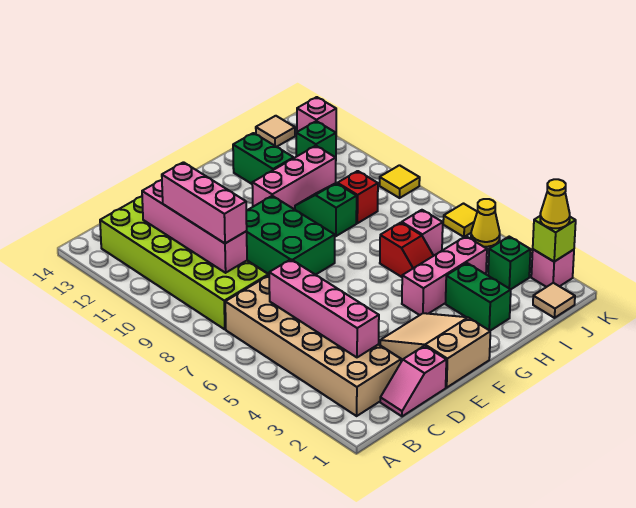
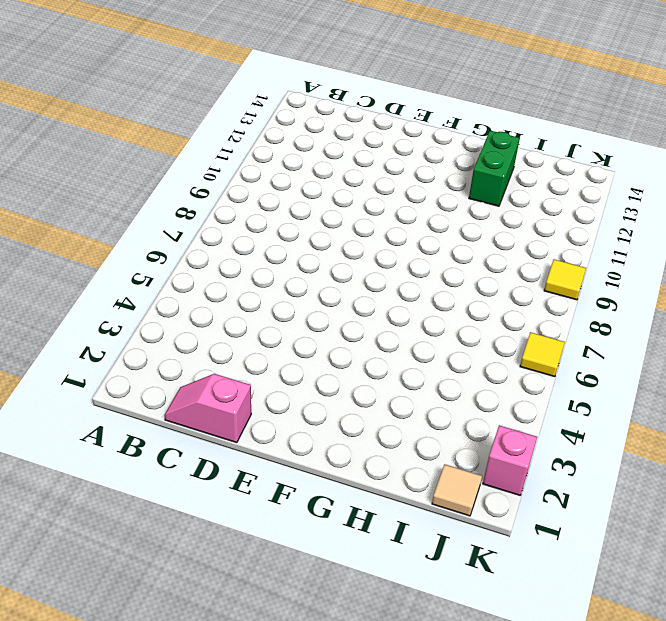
none -> tan 2x6 brick [225,275,401,416]
none -> lime 2x6 brick [100,196,268,329]
none -> tan 2x3 slope [380,313,490,388]

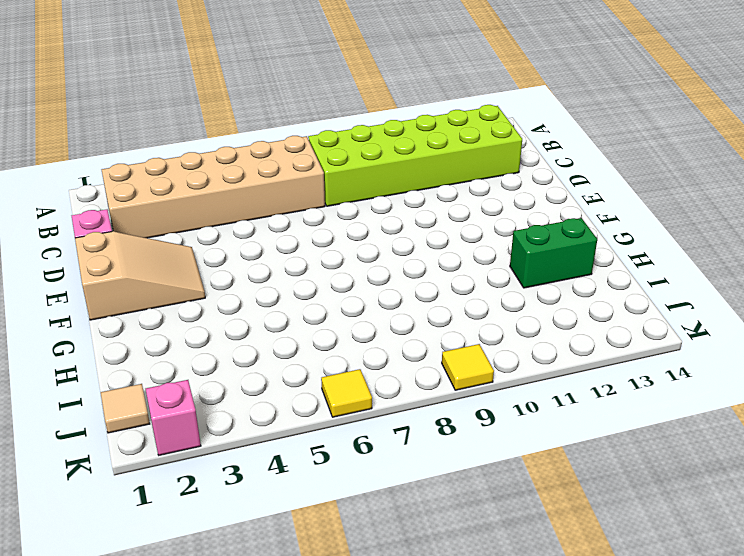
none -> green 2x3 brick [246,196,335,275]
none -> pink 1x3 brick [402,236,487,315]
none -> pink 1x3 brick [252,146,336,210]

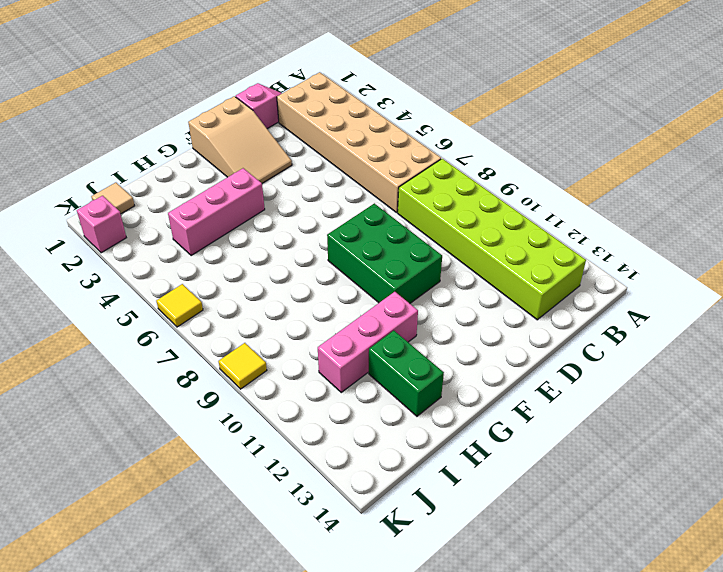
none -> green 1x2 brick [446,263,511,331]
none -> red 1x2 slope [380,223,433,277]
none -> green 1x2 slope [295,183,357,236]

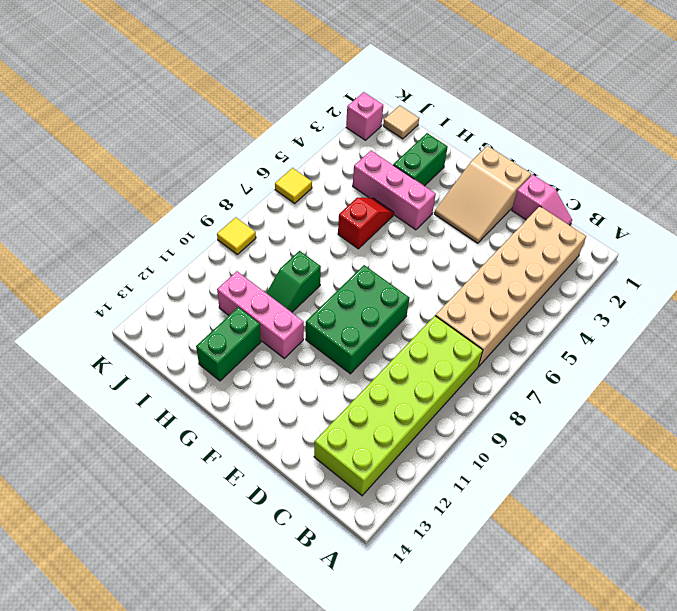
none -> pink 1x1 brick [402,210,443,256]
none -> red 1x1 brick [337,171,378,223]
none -> green 1x1 brick [488,237,531,289]

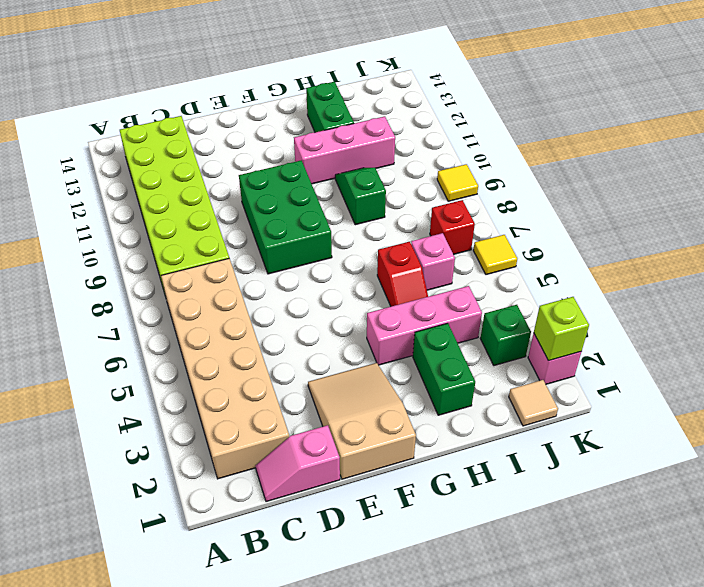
red 1x1 brick [430,200,475,254] -> red 1x1 brick moved to [337,171,378,223]
none -> green 1x1 brick [296,121,336,158]
none -> tan 1x1 tile [256,116,295,147]
none -> yellow 1x1 cone [471,199,500,247]

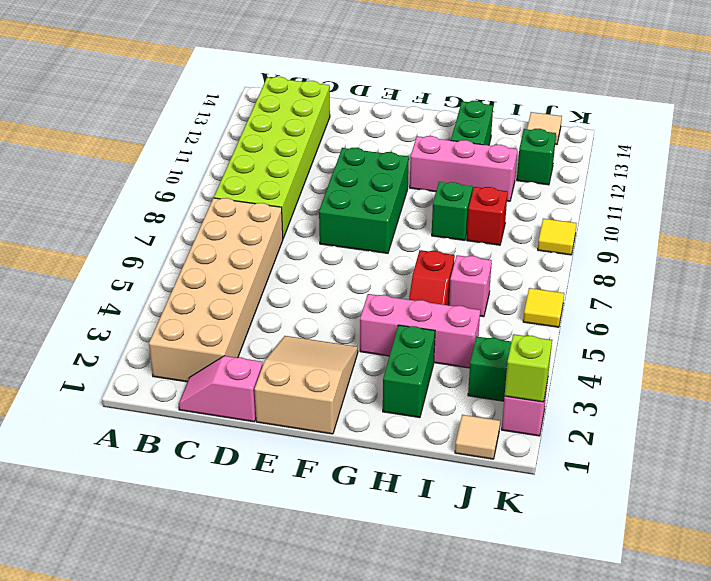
none -> yellow 1x1 cone [471,199,500,247]
none -> pink 1x1 brick [297,97,336,132]
none -> pink 1x4 brick [269,259,379,357]

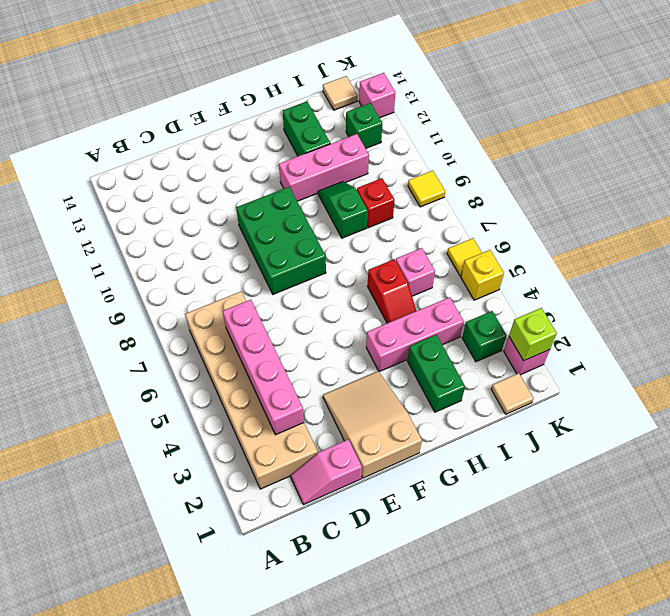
yellow 1x1 brick [461,250,504,300] -> yellow 1x1 cone [471,199,500,247]
none -> lime 2x6 brick [100,196,268,329]
none -> pink 1x4 brick [142,180,247,273]
none -> pink 1x3 brick [162,162,247,243]

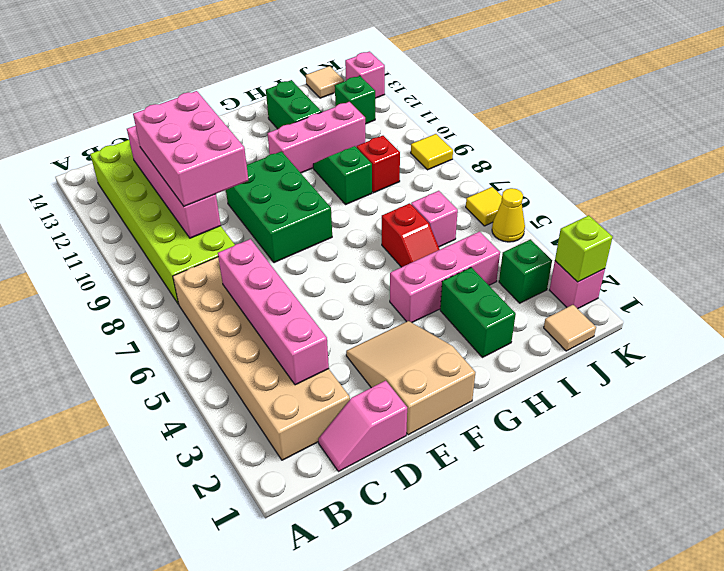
pink 2x3 brick [133,91,248,206] -> pink 1x3 brick [162,162,247,243]
none -> yellow 1x1 cone [540,179,570,228]

